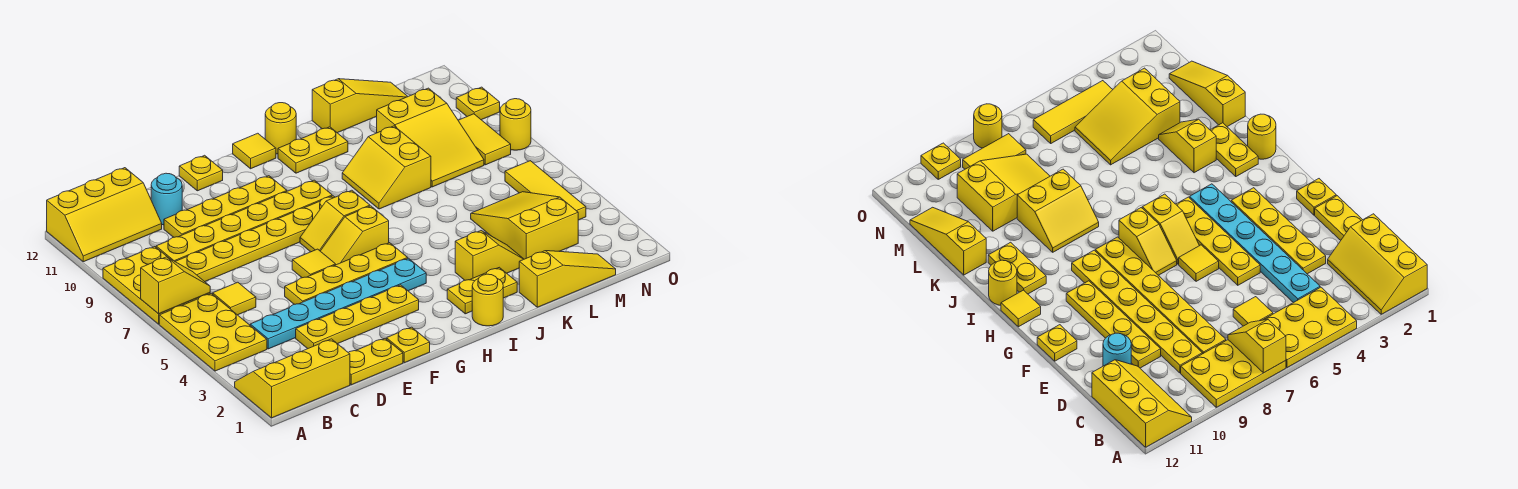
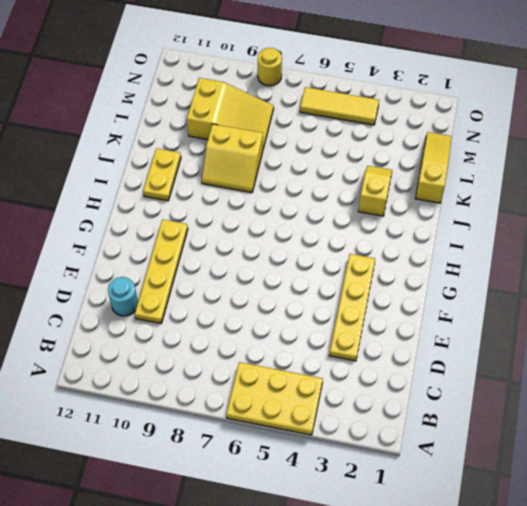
none -> yellow 2x3 slope [235,339,350,418]
none -> yellow 2x3 plate [103,247,210,324]
none -> yellow 2x3 slope [47,168,162,262]
none -> cyan 1x6 plate [250,258,426,349]

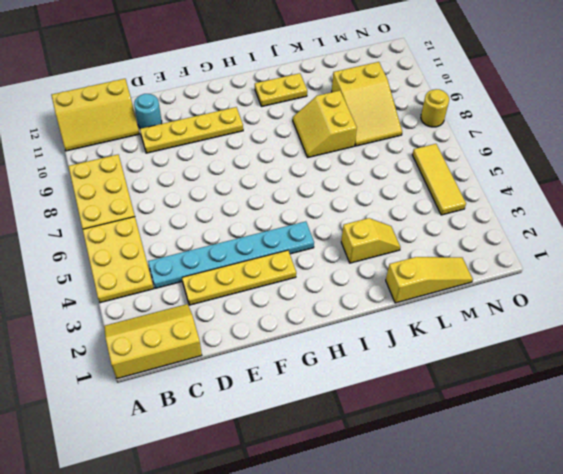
none -> yellow 1x1 tile [213,282,256,315]
none -> yellow 1x6 plate [175,196,335,282]
none -> yellow 1x6 plate [156,180,332,261]
none -> yellow 1x2 plate [348,338,403,385]

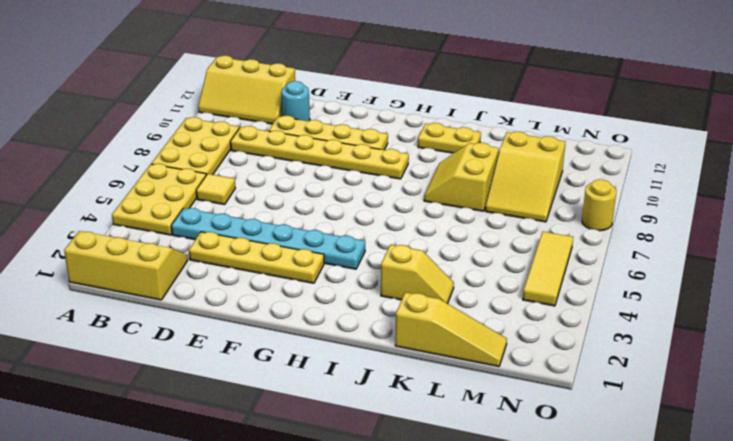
none -> yellow 1x6 plate [175,196,335,282]
none -> yellow 1x2 plate [348,338,403,385]
none -> yellow 1x4 plate [285,243,408,304]
none -> yellow 1x1 plate [387,327,430,363]

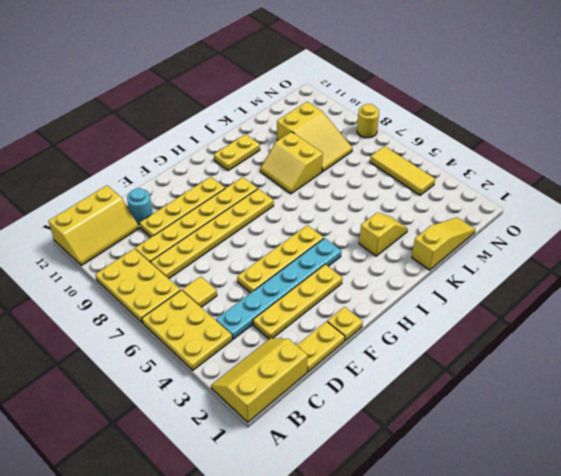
none -> yellow 1x1 tile [292,249,336,278]
none -> yellow 1x1 plate [179,155,223,191]
none -> yellow 1x2 slope [321,206,389,265]
none -> yellow 1x2 slope [300,190,370,252]

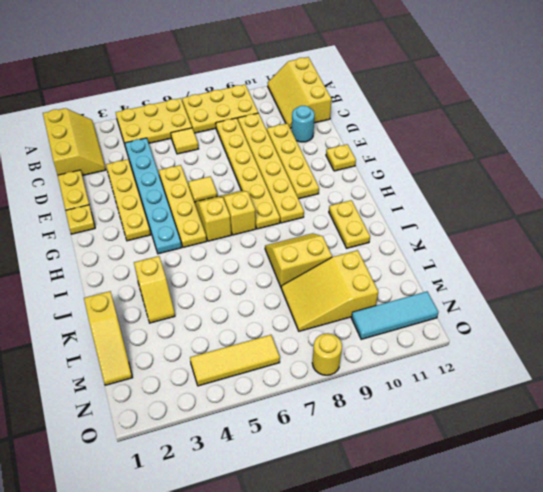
cyan 1x3 tile [351,292,438,339] -> none
none -> yellow 1x1 tile [233,133,276,169]
none -> yellow 1x1 round brick [472,274,503,326]
none -> yellow 1x2 plate [447,267,517,314]
none -> yellow 1x1 round brick [265,103,296,154]

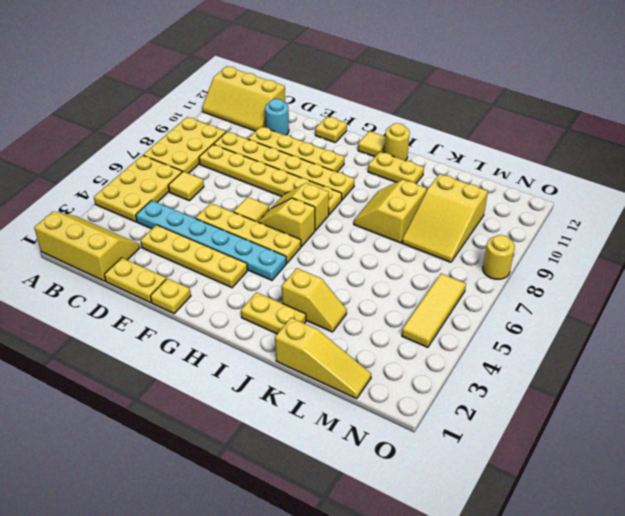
none -> yellow 1x1 round brick [472,274,503,326]
none -> yellow 1x3 slope [312,79,408,133]
none -> yellow 2x3 slope [471,192,578,259]
none -> yellow 1x2 tile [458,114,511,165]

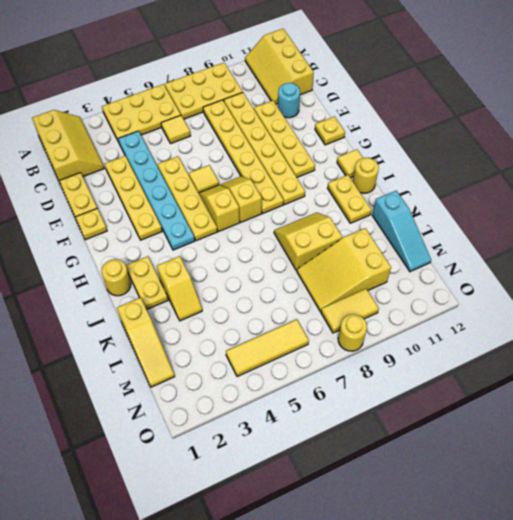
cyan 1x3 slope [372,191,431,272] -> yellow 1x3 slope [312,79,408,133]
none -> yellow 2x3 slope [471,192,578,259]
none -> yellow 1x1 plate [456,87,500,120]
none -> yellow 1x2 slope [141,257,210,314]

